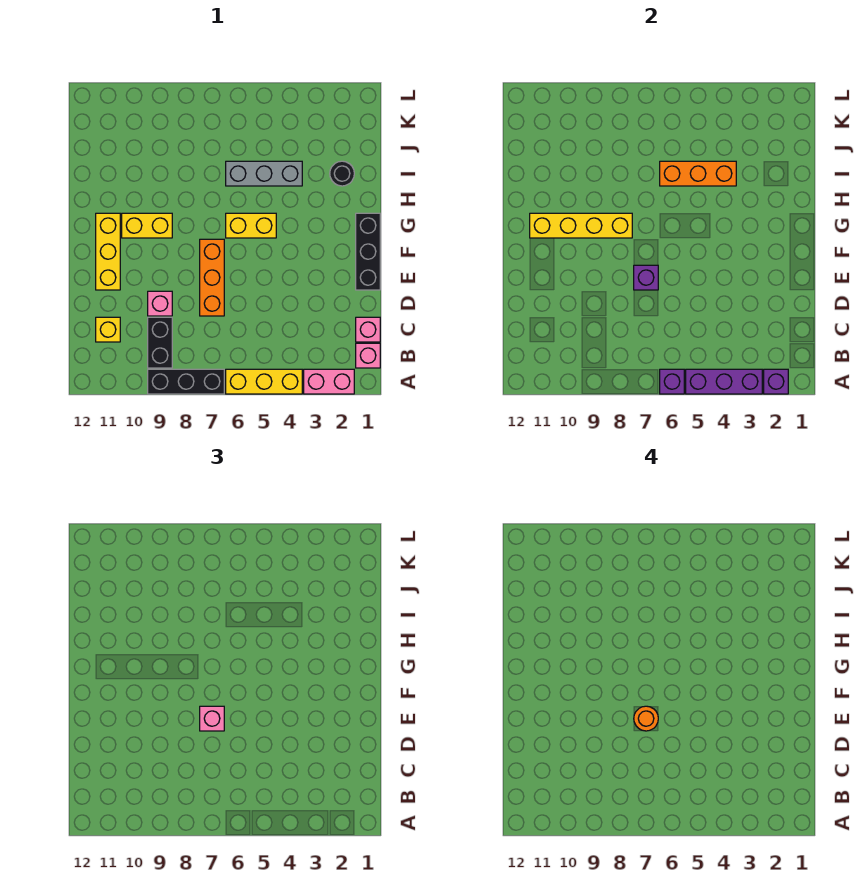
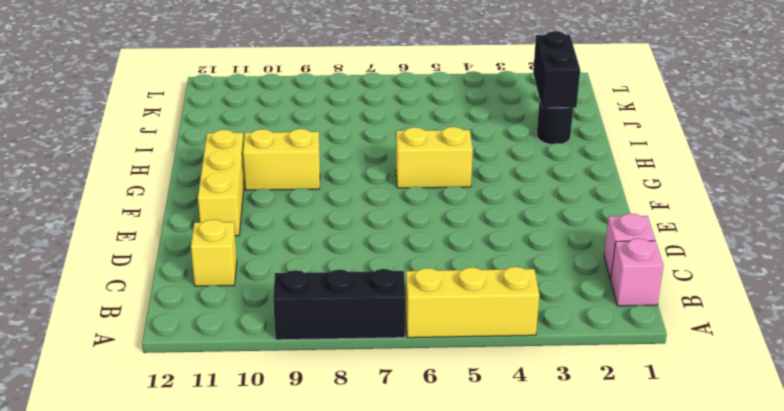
black 1x2 brick [533,31,580,108] -> black 1x2 brick moved to [148,317,172,368]
none -> pink 1x2 brick [304,369,354,394]
none -> orange 1x3 brick [200,239,224,316]
none -> pink 1x1 brick [148,291,172,316]

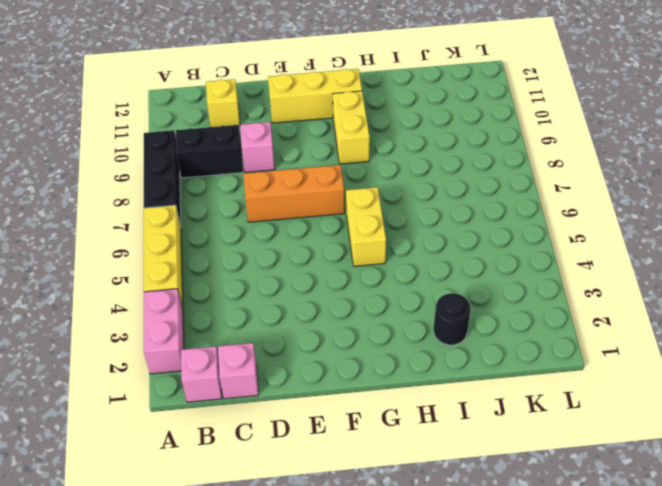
none -> black 1x3 brick [356,213,380,290]
none -> grey 1x3 brick [226,161,302,186]
none -> purple 1x1 brick [764,369,788,394]

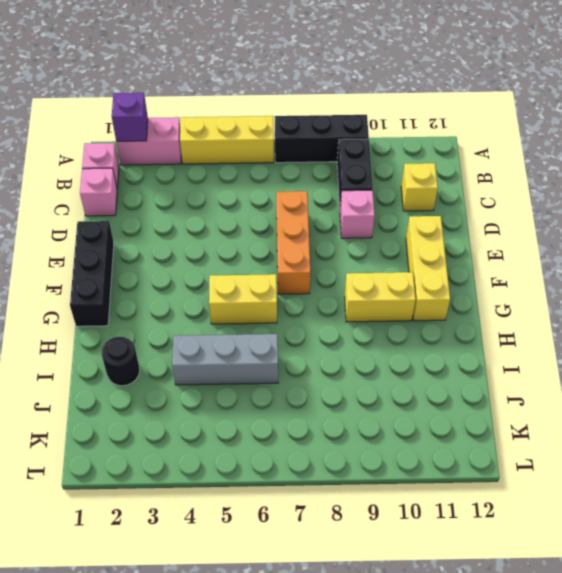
none -> purple 1x3 brick [686,369,762,394]
none -> purple 1x1 brick [660,369,684,394]
none -> purple 1x1 brick [634,265,658,290]

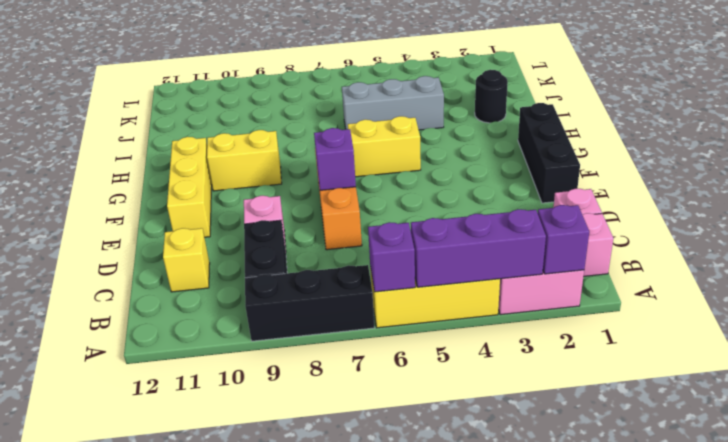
none -> yellow 1x4 brick [530,213,632,238]
none -> orange 1x3 brick [660,161,736,186]
none -> pink 1x1 brick [200,706,224,731]

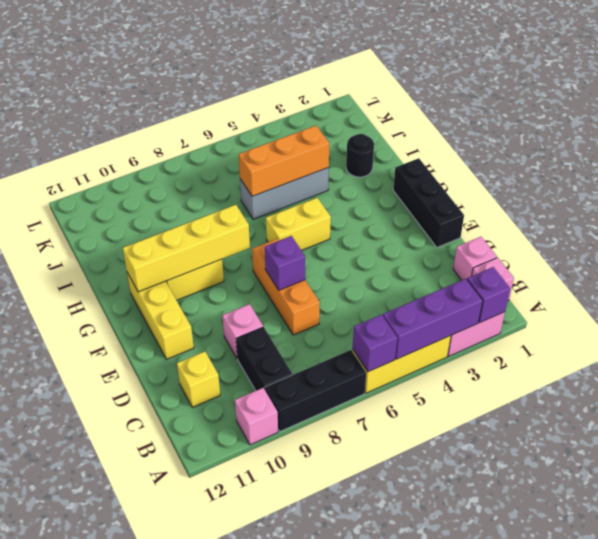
pink 1x1 brick [235,388,278,445] -> pink 1x1 brick moved to [200,706,224,731]
none -> orange 1x1 round brick [634,706,658,731]

